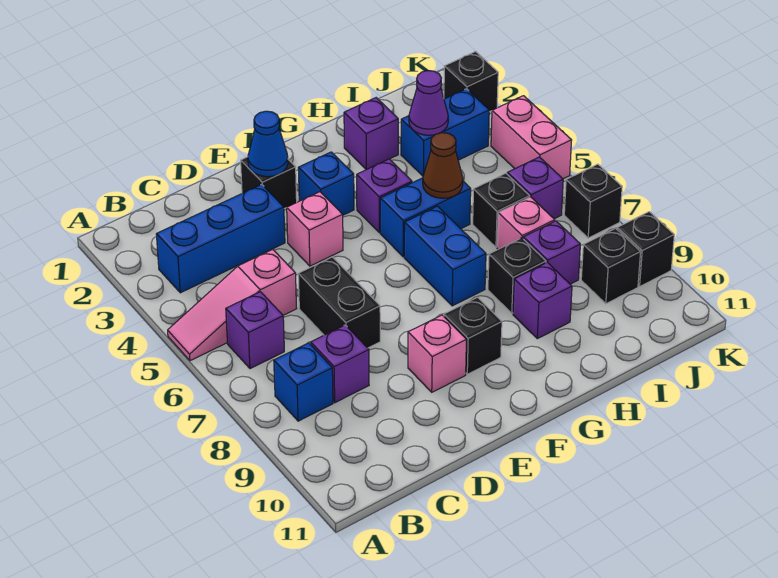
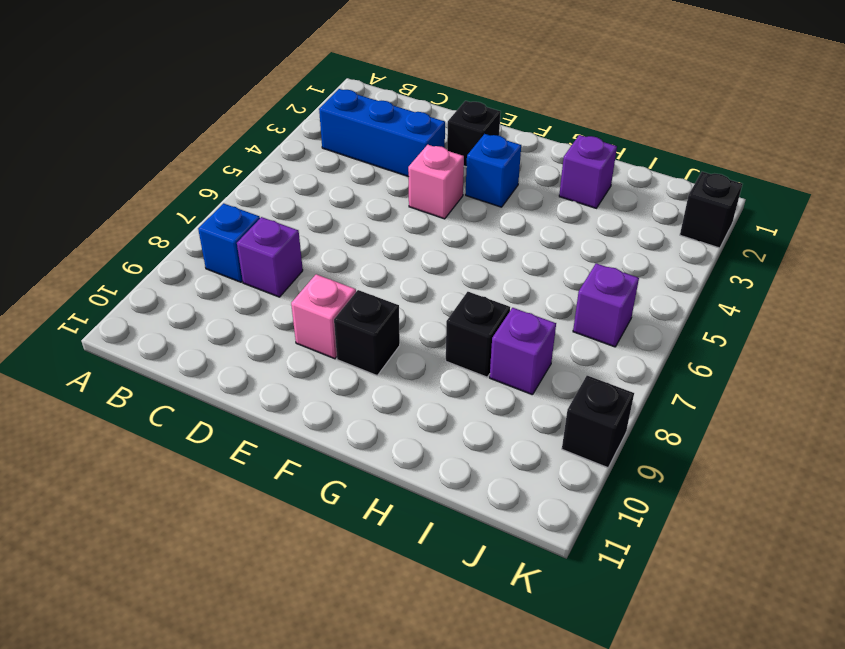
none -> pink 1x3 slope [168,250,297,361]
none -> purple 1x1 brick [226,292,284,369]
none -> black 1x2 brick [298,257,380,348]
none -> purple 1x1 brick [357,159,412,233]

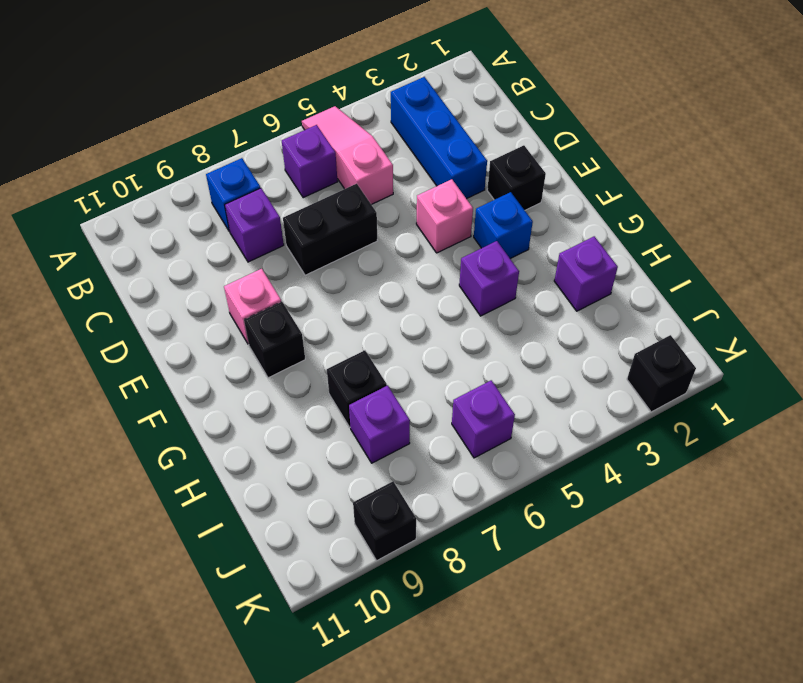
none -> blue 1x2 brick [380,178,471,257]
none -> blue 1x2 brick [404,206,486,306]
none -> purple 1x1 brick [513,262,572,339]
none -> blue 1x2 brick [401,89,489,176]

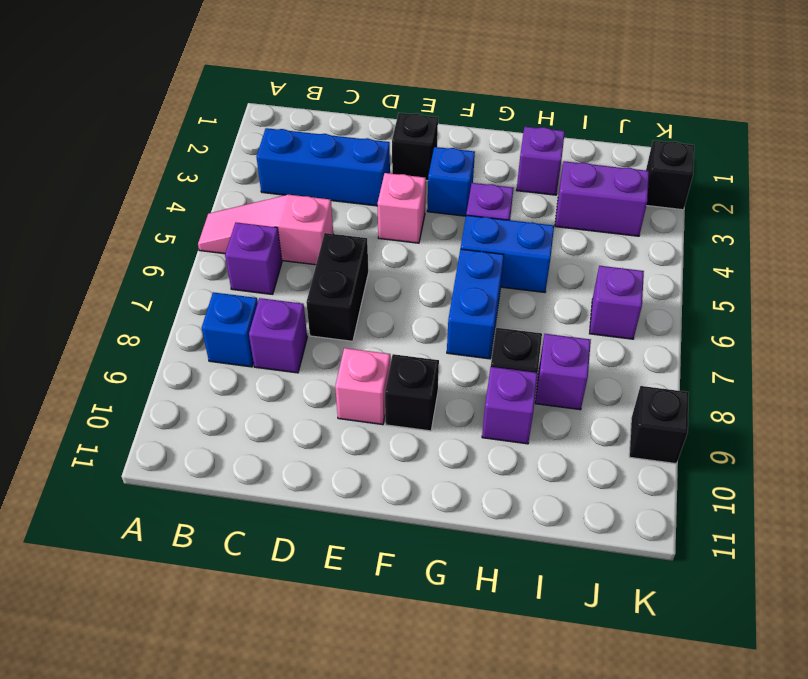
purple 1x2 brick [555,161,649,236] -> blue 1x2 brick [401,89,489,176]
none -> black 1x1 brick [473,173,530,247]
none -> pink 1x1 brick [497,197,555,249]
none -> black 1x1 brick [581,228,641,304]
none -> pink 1x2 brick [491,96,572,179]

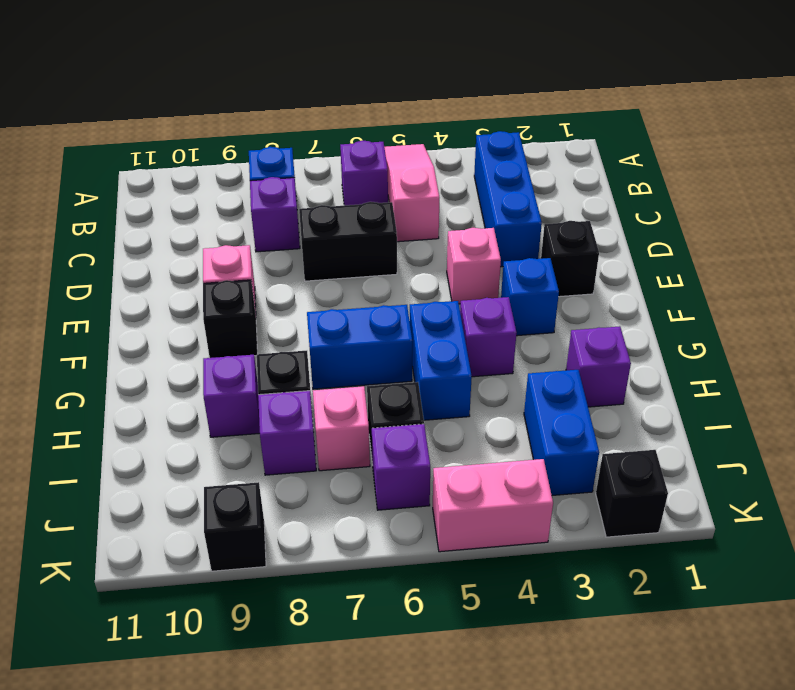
none -> black 1x1 brick [581,228,641,304]
none -> black 1x1 brick [564,164,622,238]
none -> blue 1x1 cone [248,111,288,177]
none -> brown 1x1 cone [423,133,463,198]

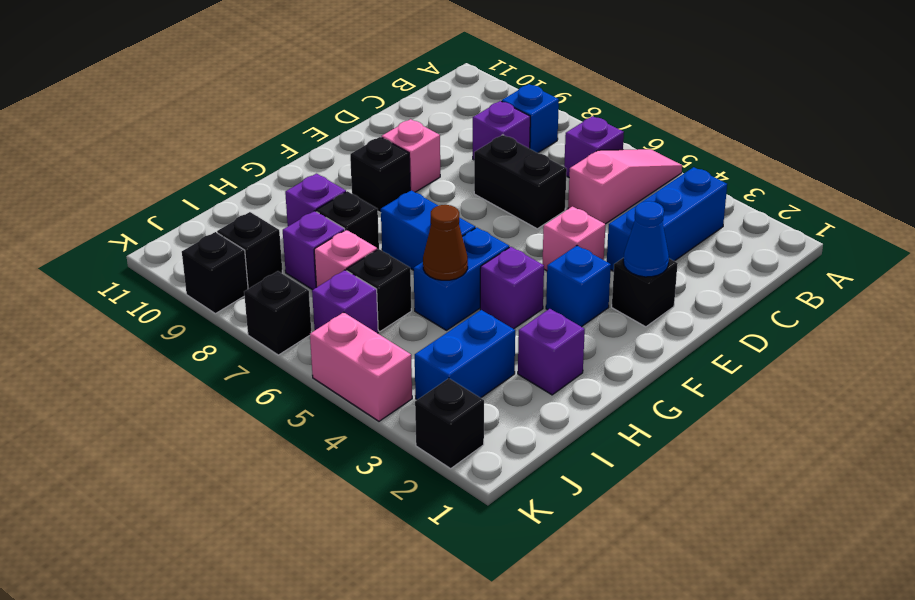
none -> purple 1x1 cone [409,71,448,135]

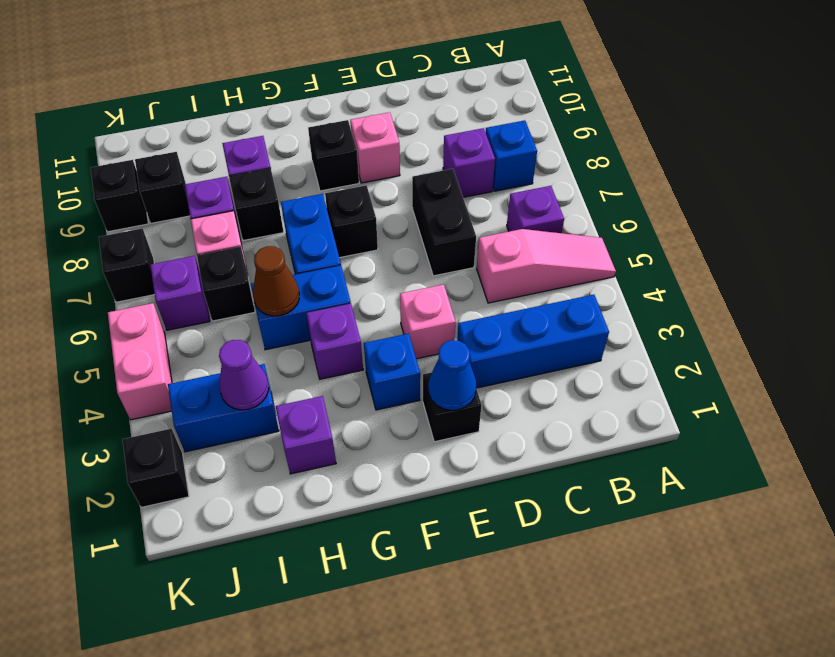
black 1x1 brick [325,185,378,258] -> none

